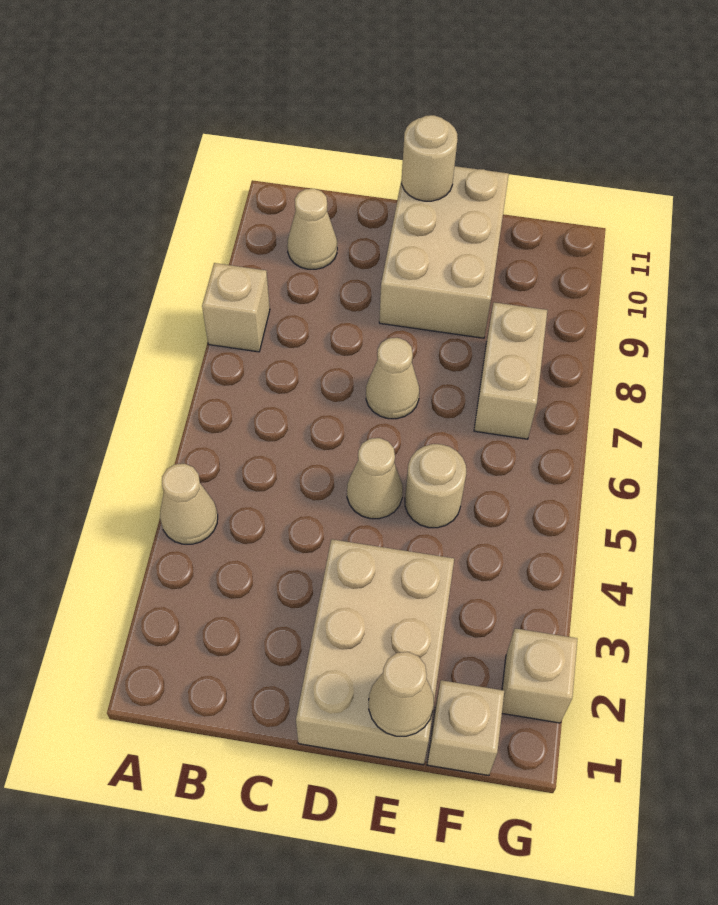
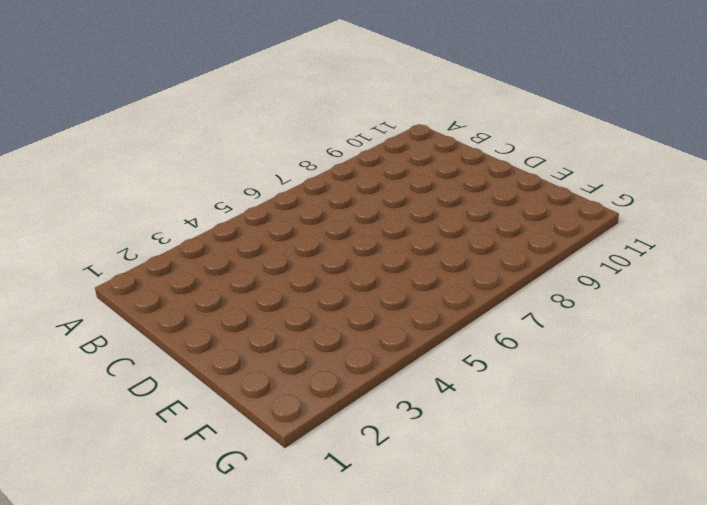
none -> tan 1x1 cone [160,464,218,544]
none -> tan 1x1 brick [202,263,270,352]
none -> tan 1x1 cone [287,189,337,269]

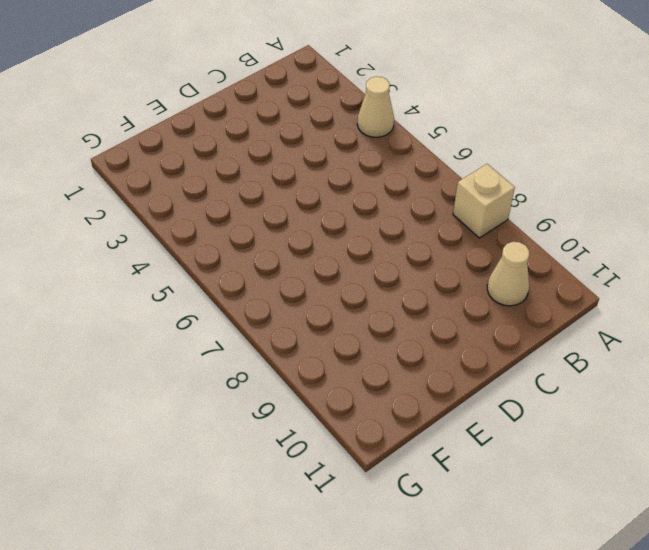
none -> tan 2x3 brick [296,539,454,765]
none -> tan 1x1 cone [347,438,403,519]
none -> tan 1x1 cone [366,338,419,419]

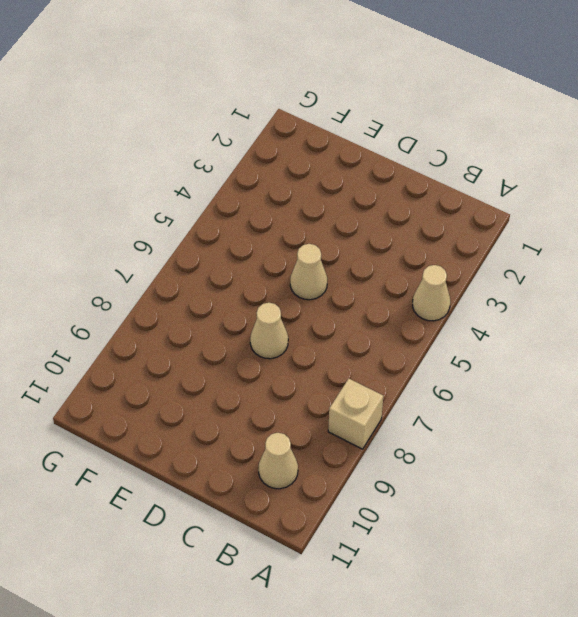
none -> tan 2x3 brick [296,539,454,765]
none -> tan 2x3 brick [379,166,509,338]
none -> tan 1x1 round brick [405,444,466,528]

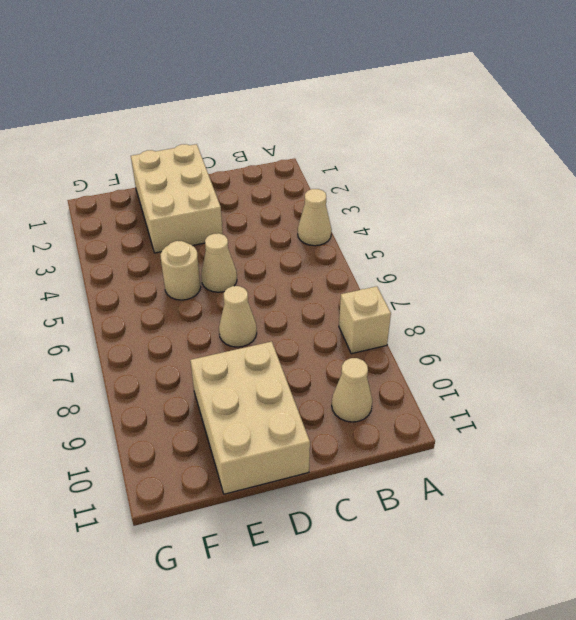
none -> tan 1x1 brick [427,680,504,776]
none -> tan 1x2 brick [474,302,547,439]
none -> tan 1x1 brick [502,628,577,723]

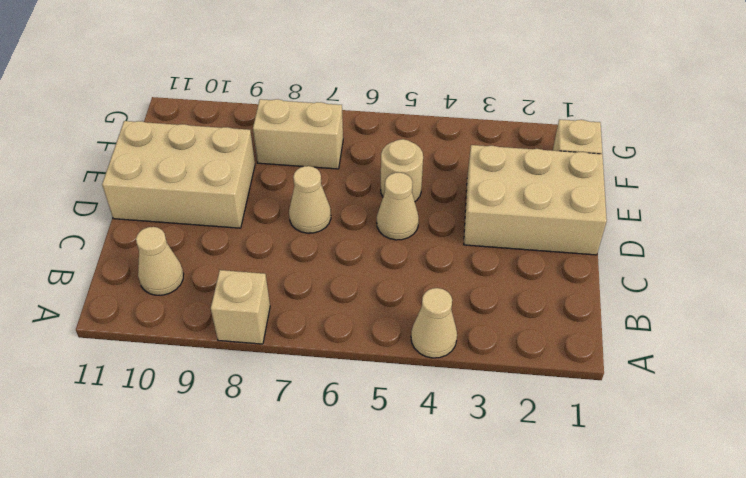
none -> tan 1x1 brick [502,628,577,723]
none -> tan 1x1 round brick [402,115,458,201]
none -> tan 1x1 cone [369,652,434,736]

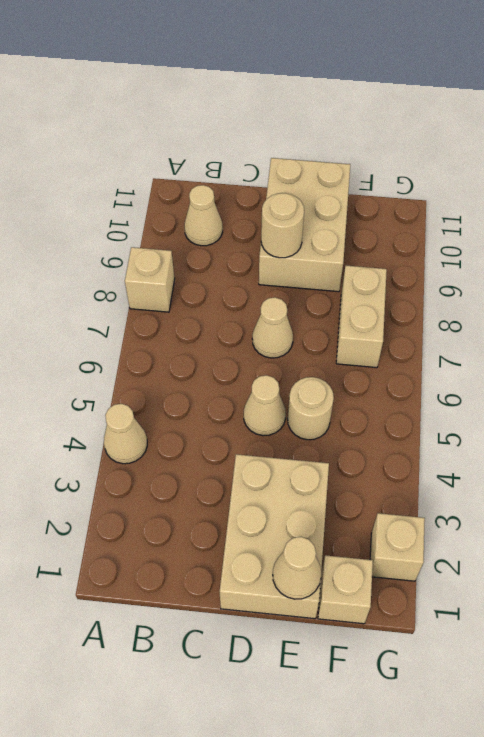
tan 1x1 round brick [261,193,304,258] -> tan 1x1 round brick moved to [402,115,458,201]

